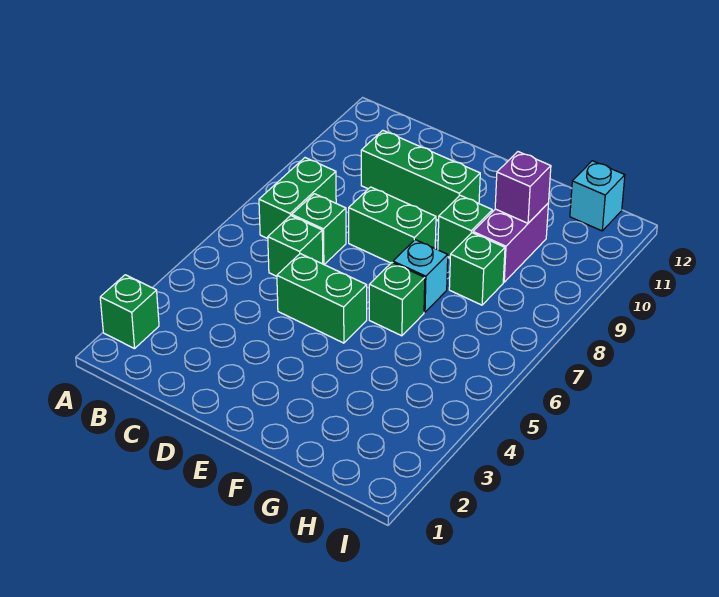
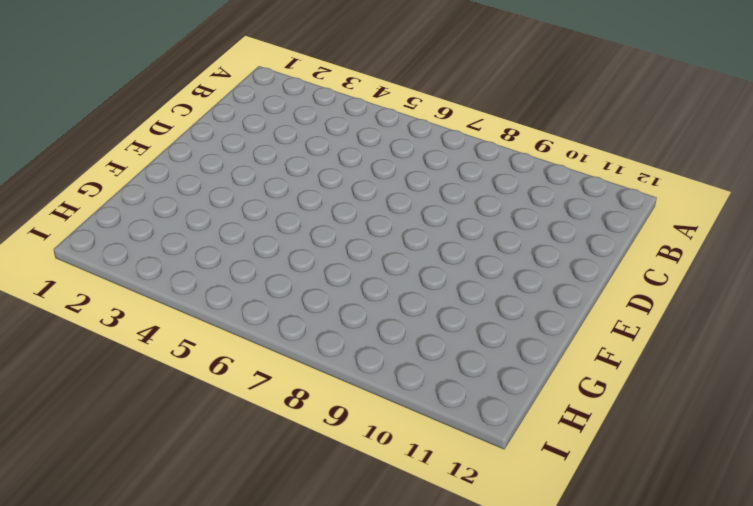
none -> green 1x1 brick [100,275,159,349]
none -> green 1x2 brick [259,158,336,239]
none -> green 1x1 brick [268,216,323,276]

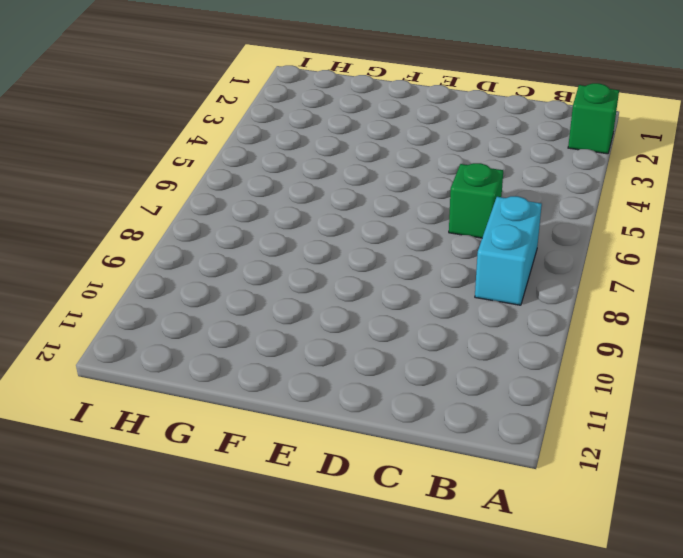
cyan 1x2 brick [475,196,542,305] -> green 1x2 brick [259,158,336,239]
none -> green 1x1 brick [292,194,346,265]
none -> green 1x3 brick [361,130,480,221]
none -> green 1x2 brick [277,254,367,343]

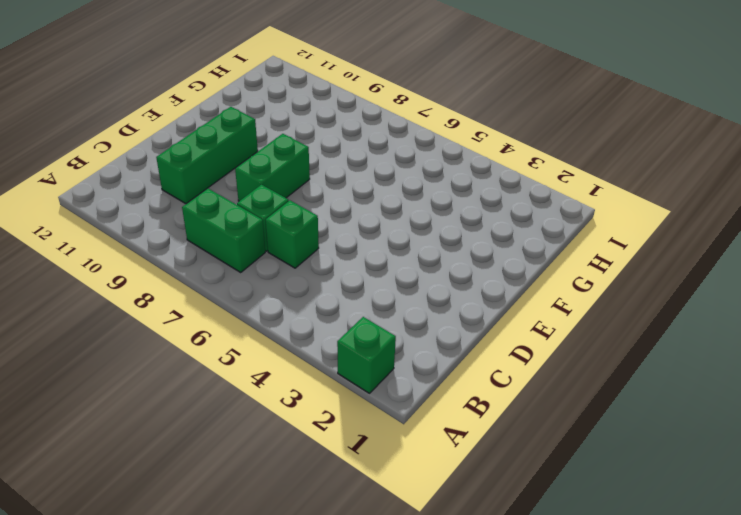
none -> green 1x2 brick [277,254,367,343]
none -> green 1x1 brick [369,263,425,336]
none -> cyan 1x1 brick [393,240,448,312]

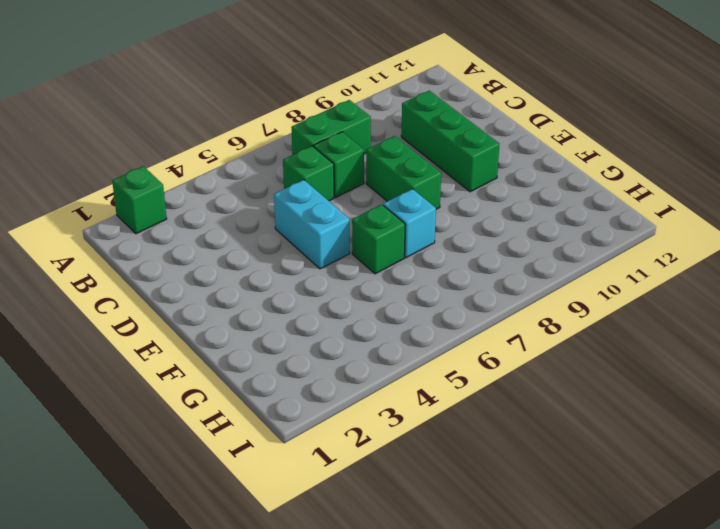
cyan 1x2 brick [274,180,350,269] -> green 1x2 brick [277,254,367,343]
none -> green 1x1 brick [438,195,492,257]
none -> green 1x1 brick [449,233,505,305]
none -> purple 1x2 brick [473,203,549,282]

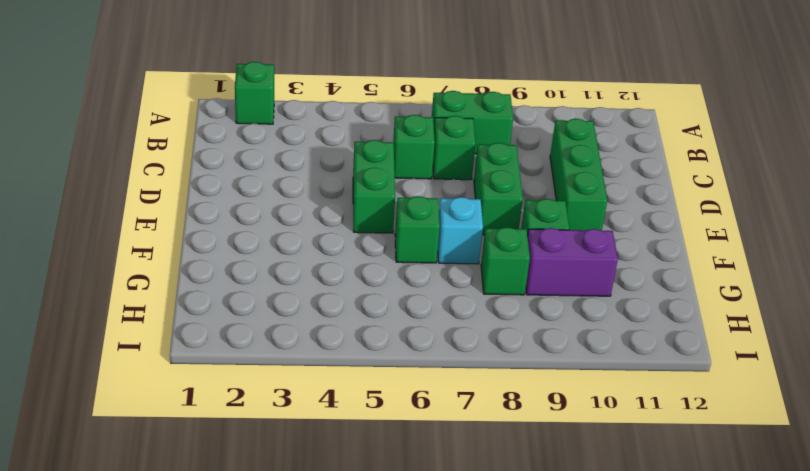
none -> cyan 1x1 brick [570,161,625,231]
none -> purple 1x1 brick [495,152,551,223]

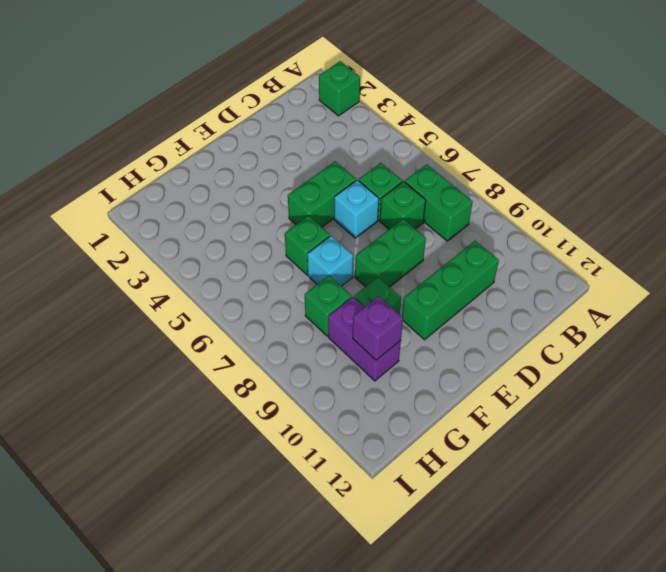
cyan 1x1 brick [334,180,379,238] -> cyan 1x1 brick moved to [570,161,625,231]

